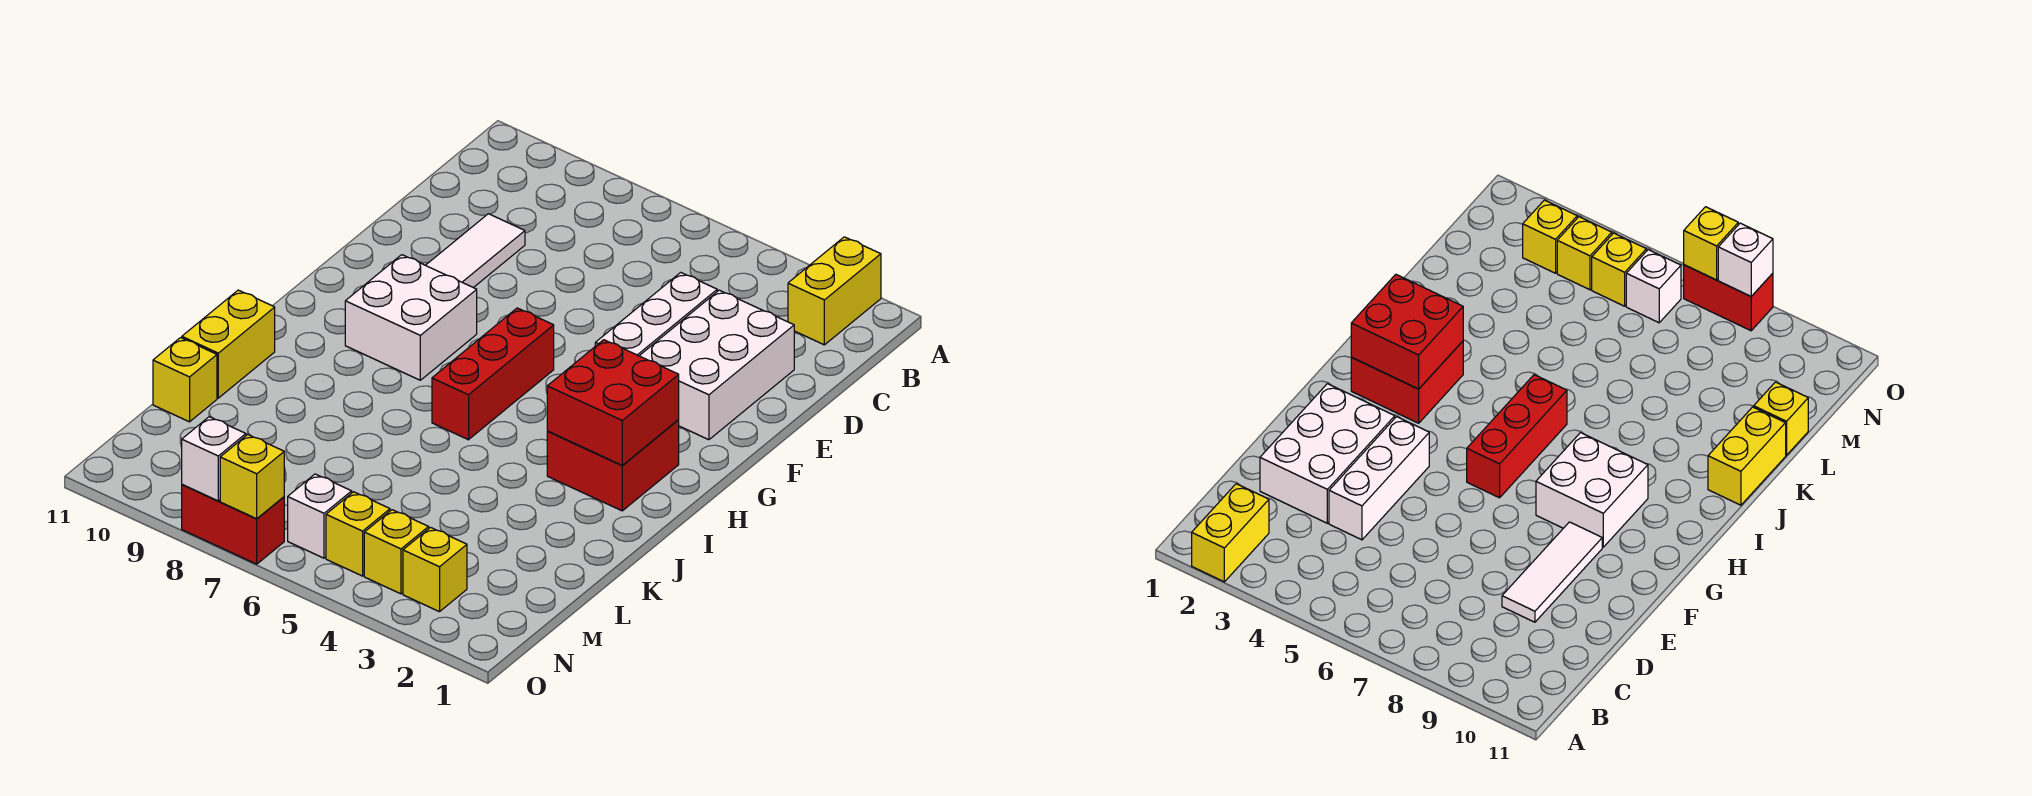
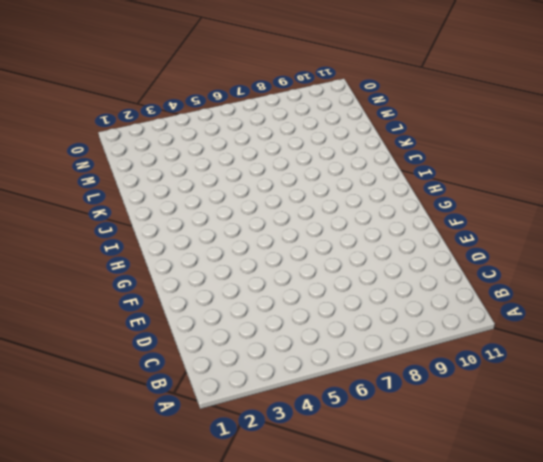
none -> yellow 1x2 brick [788,237,881,345]
none -> white 2x3 brick [640,290,794,440]
none -> white 1x3 brick [595,272,717,356]

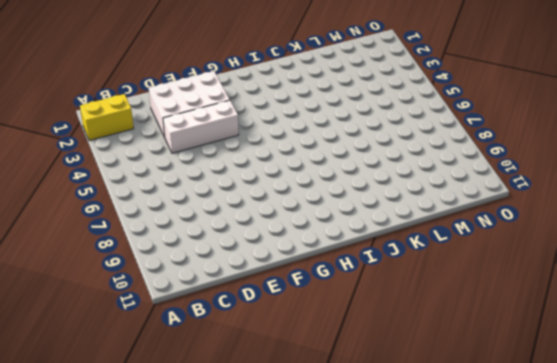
none -> white 1x3 tile [426,214,525,288]
none -> red 1x3 brick [432,308,554,440]
none -> white 2x2 brick [345,255,477,380]

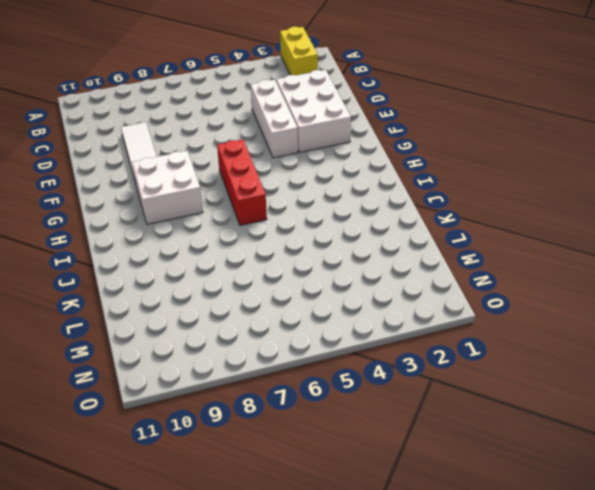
none -> red 2x2 brick [547,420,679,511]
none -> yellow 1x2 brick [182,290,275,398]
none -> yellow 1x1 brick [153,338,217,422]

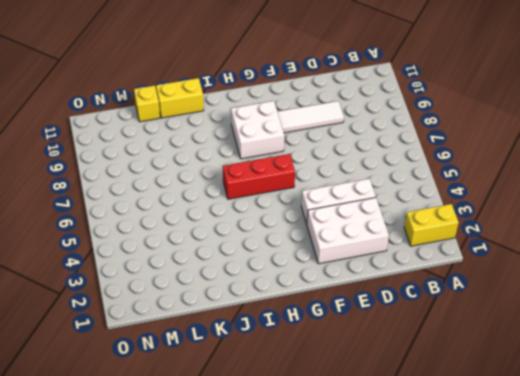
none -> red 2x2 brick [547,420,679,511]
none -> yellow 1x1 brick [403,528,467,612]
none -> yellow 1x1 brick [364,510,429,594]

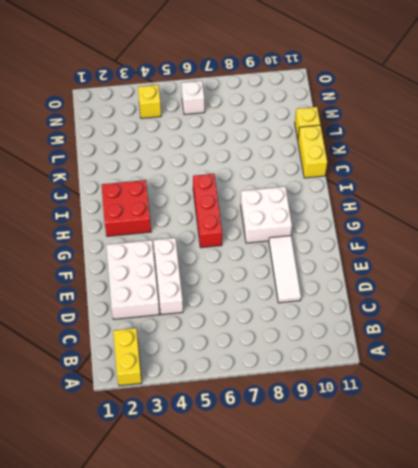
none -> yellow 1x1 brick [403,528,467,612]
none -> yellow 1x1 brick [326,492,390,576]
none -> red 1x2 brick [182,485,284,564]

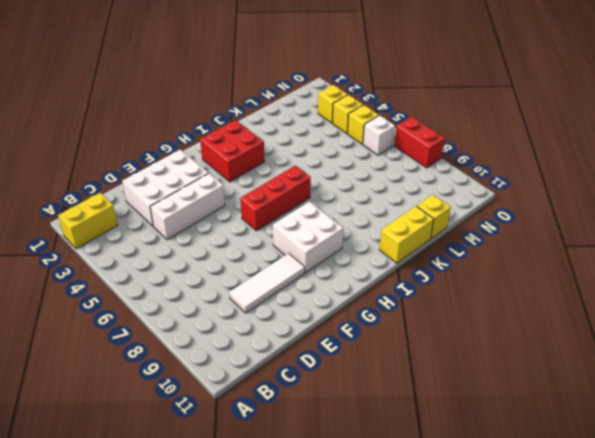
none -> red 2x2 brick [547,340,679,466]
none -> yellow 1x1 brick [220,435,284,519]
none -> white 1x1 brick [182,417,246,501]

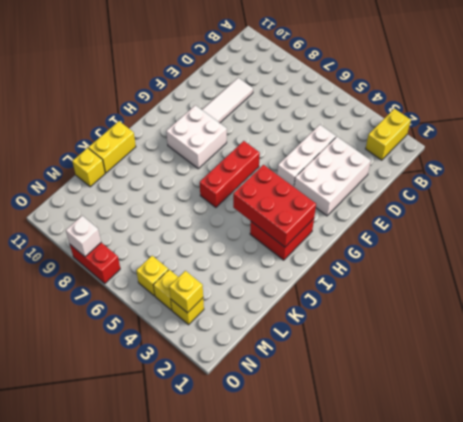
red 2x3 brick [233,165,316,247] -> red 2x2 brick [547,340,679,466]
yellow 1x1 brick [169,271,203,313] -> yellow 1x1 brick moved to [220,435,284,519]
none -> white 1x1 brick [288,474,352,558]

